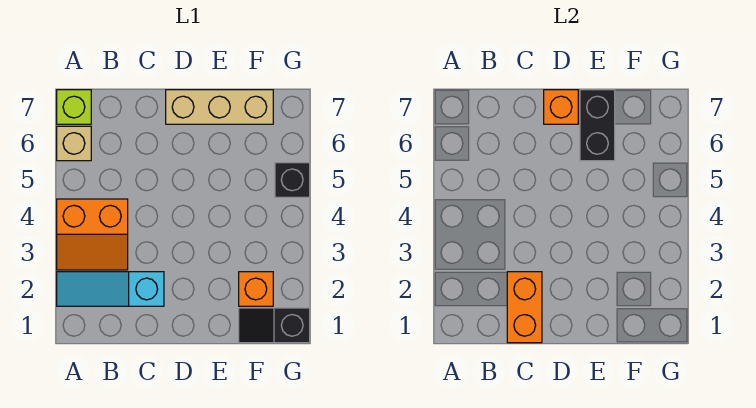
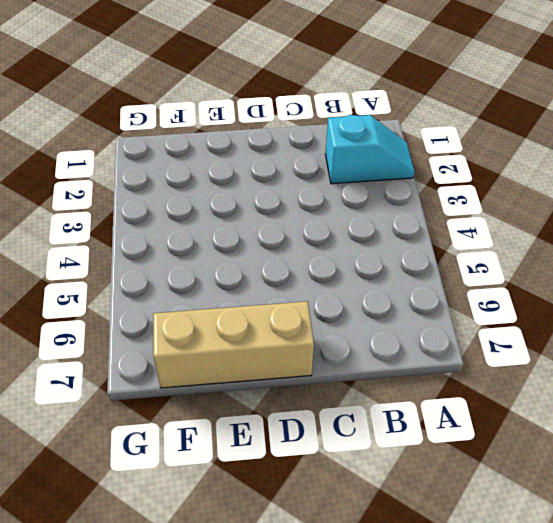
cyan 1x2 slope [325,115,415,184] -> cyan 1x3 slope [57,272,164,306]
none -> orange 2x2 slope [57,199,128,270]
none -> tan 1x1 brick [57,126,91,161]

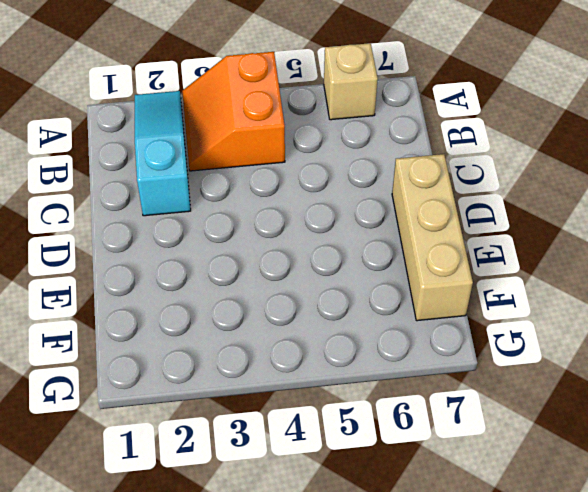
none -> lime 1x1 brick [57,90,91,124]
none -> black 1x2 slope [239,308,310,343]

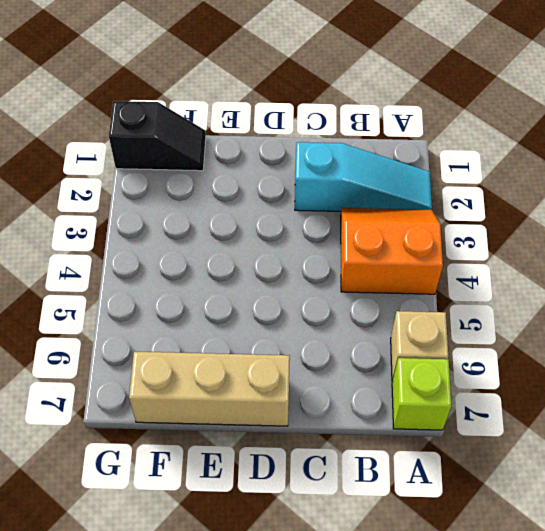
none -> orange 1x1 brick [239,272,273,306]
none -> black 1x1 brick [275,163,310,197]

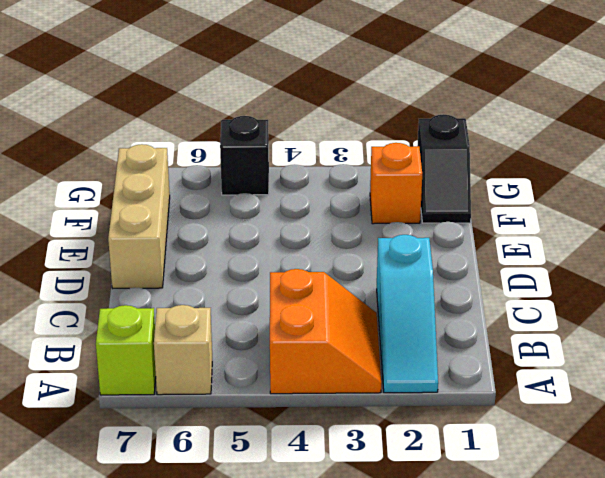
none -> orange 1x2 brick [507,272,542,343]
none -> orange 1x1 brick [544,90,578,124]

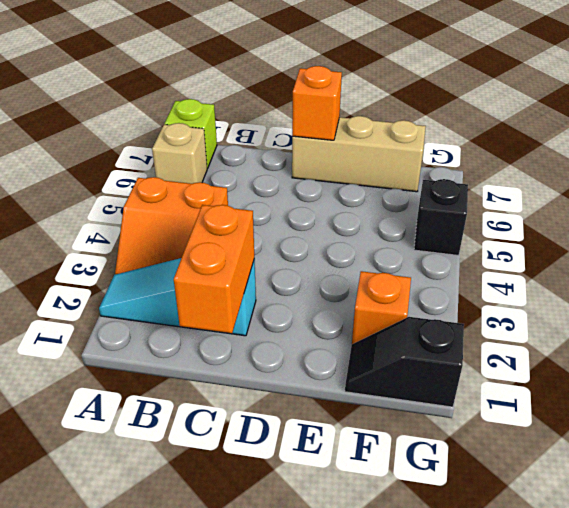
none -> black 1x2 brick [580,90,615,161]

